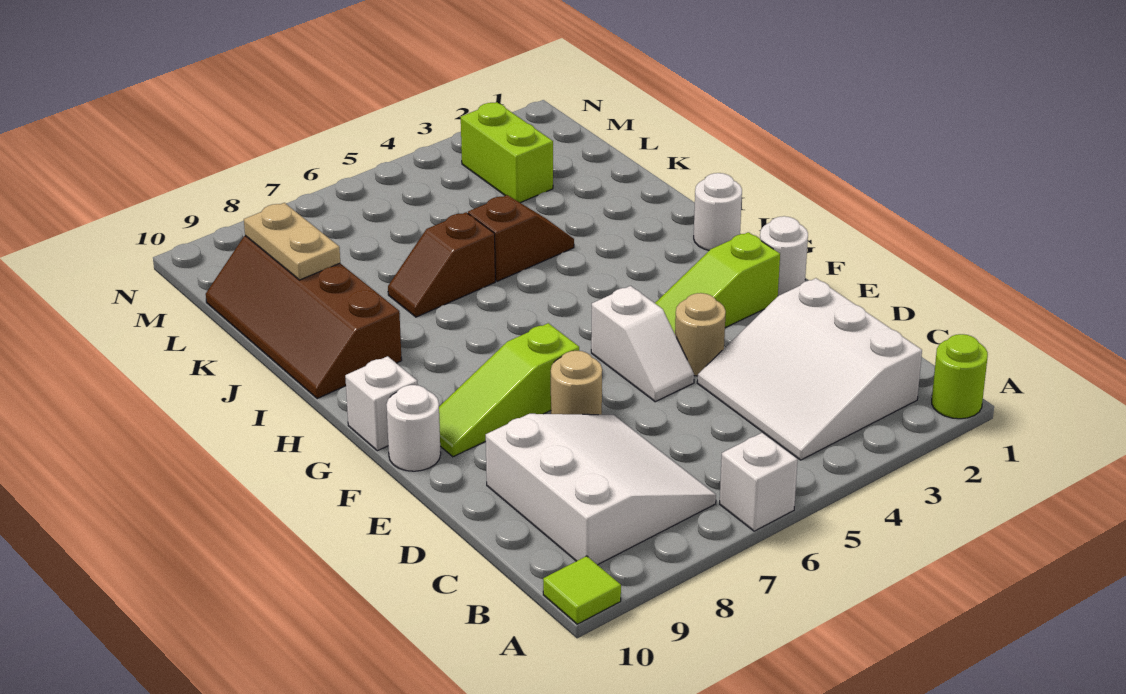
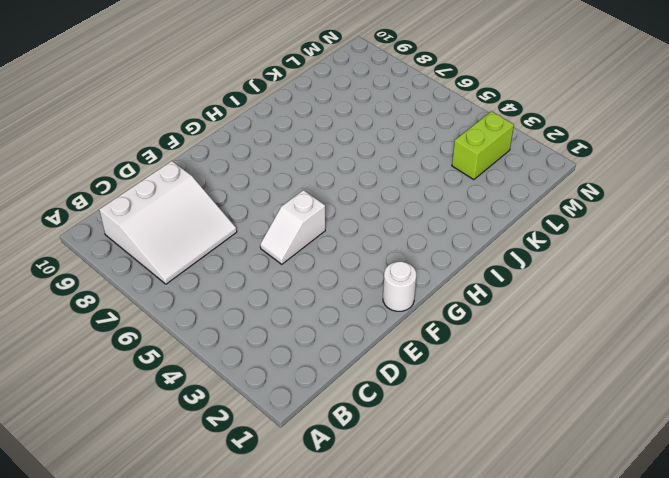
none -> lime 1x1 round brick [932,334,988,419]
none -> white 1x1 brick [720,433,798,531]
none -> lime 1x1 tile [543,556,621,624]

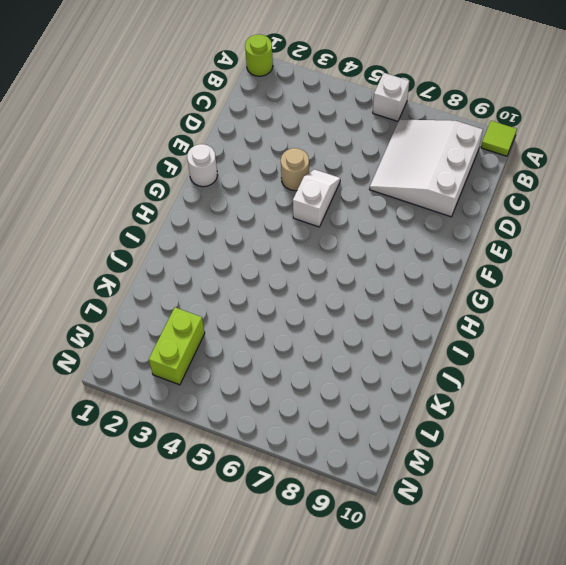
none -> white 3x3 slope [697,278,922,460]
none -> tan 1x1 round brick [551,351,602,415]
none -> lime 1x3 slope [655,232,780,333]

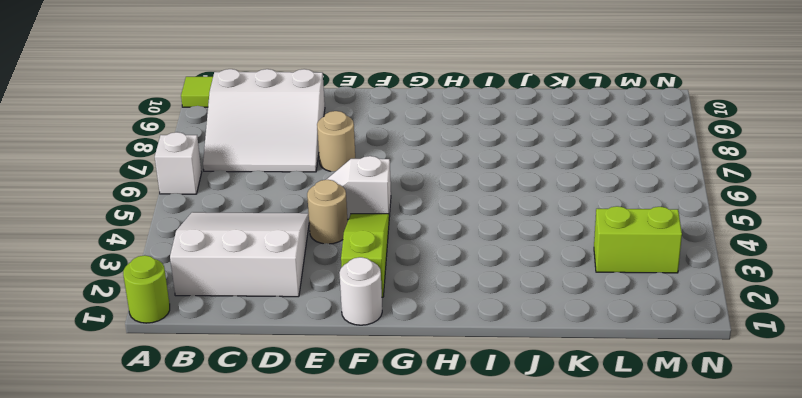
none -> lime 1x3 slope [439,323,579,457]
none -> white 1x1 round brick [386,385,441,471]
none -> white 1x1 brick [345,356,417,451]

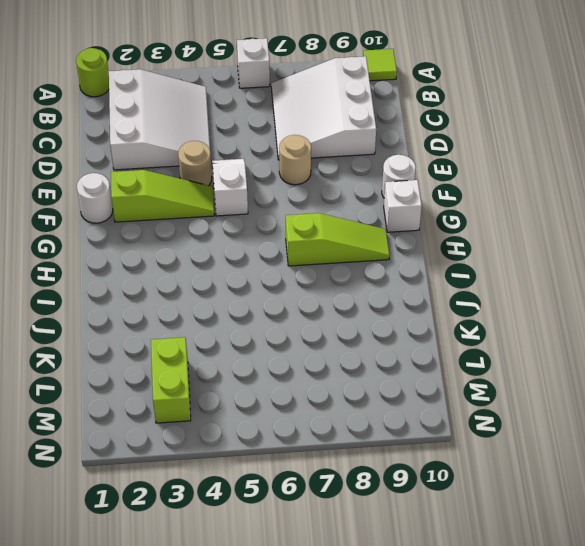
lime 1x3 slope [286,213,390,266] -> lime 1x3 slope moved to [439,323,579,457]
none -> white 1x1 round brick [694,173,742,250]
none -> brown 2x4 slope [206,236,402,399]
none -> brown 1x2 slope [468,195,574,281]

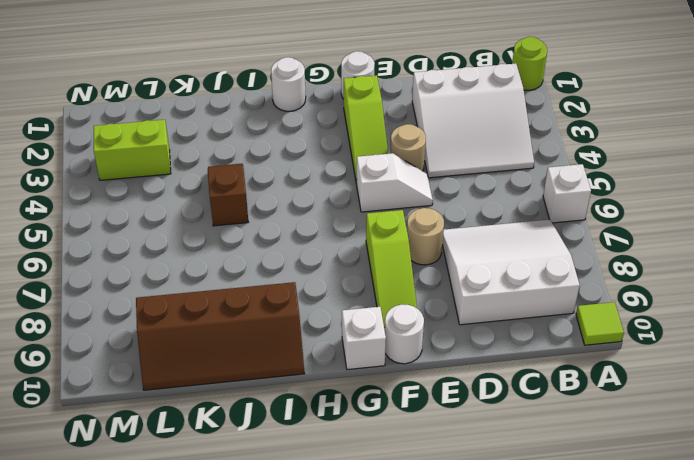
none -> brown 1x2 slope [388,212,495,317]
none -> tan 1x2 plate [244,203,340,280]

